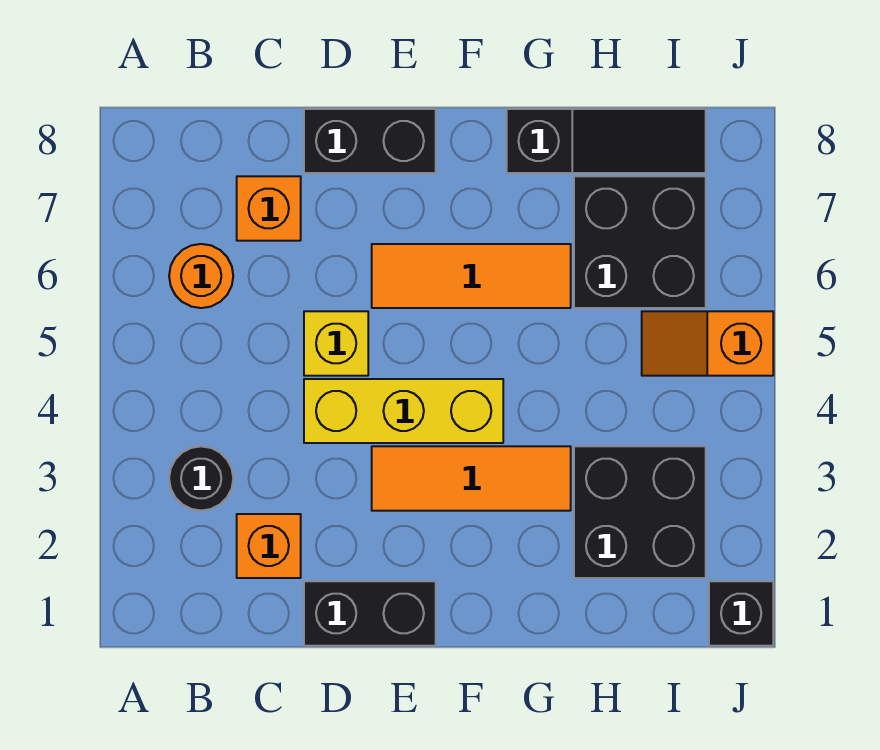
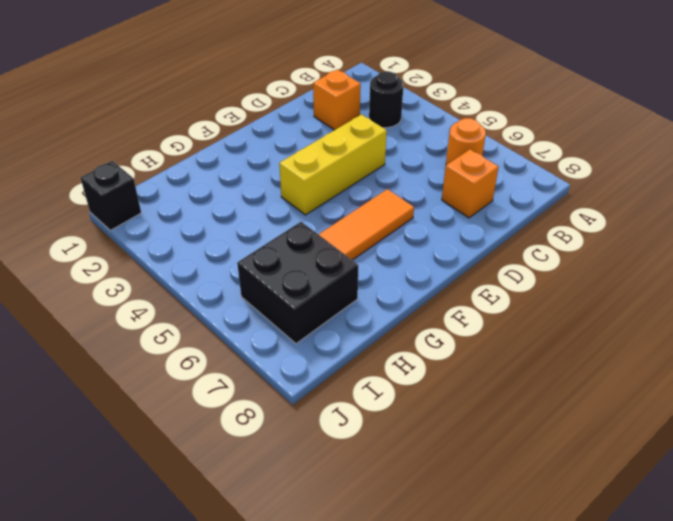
none -> black 1x2 brick [304,581,436,646]
none -> yellow 1x1 brick [304,311,368,376]
none -> black 1x2 brick [304,109,436,173]

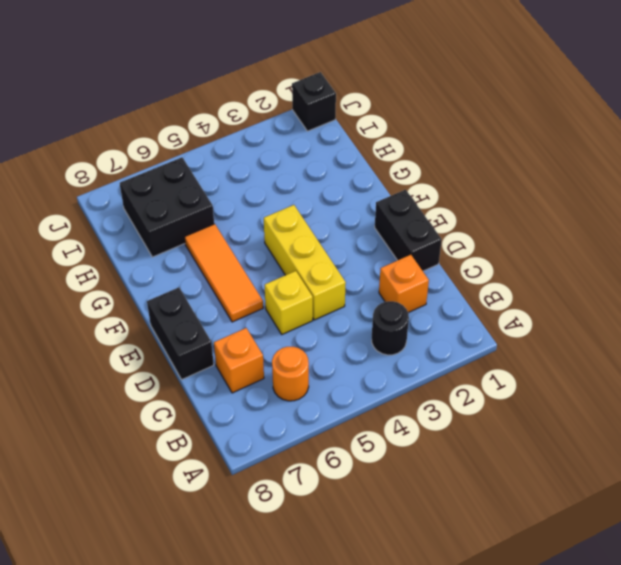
none -> orange 1x3 tile [372,446,571,511]
none -> black 1x3 slope [507,109,706,173]
none -> black 2x2 brick [574,446,706,578]

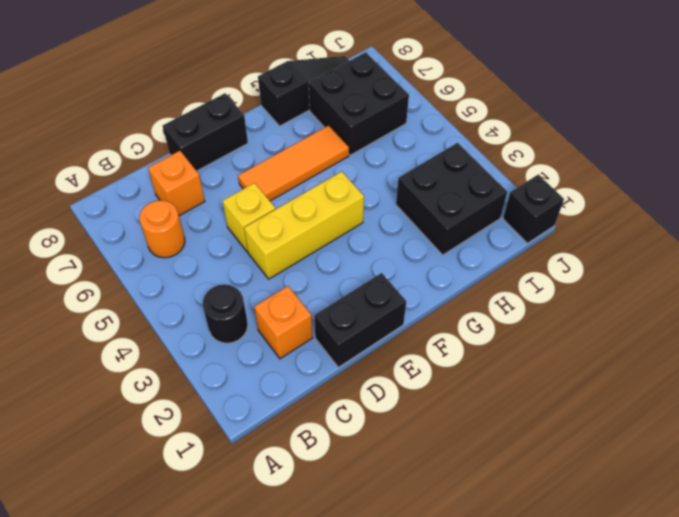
none -> orange 1x3 tile [372,446,571,511]
none -> orange 1x2 slope [642,311,773,376]

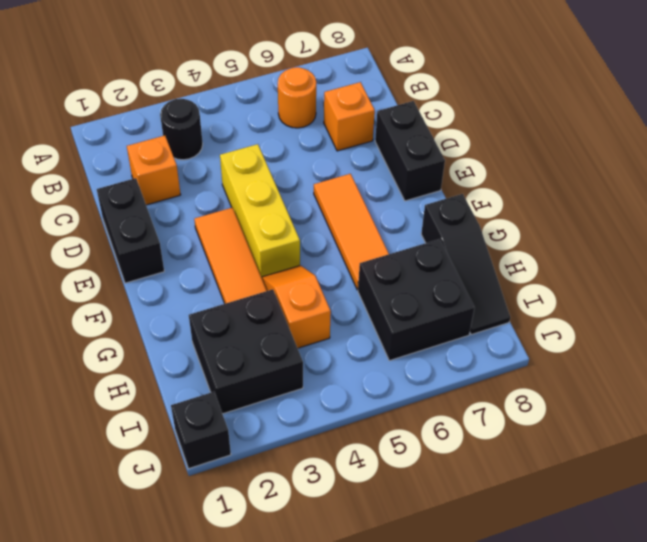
orange 1x2 slope [262,265,331,348] -> orange 1x2 slope moved to [642,311,773,376]
none -> yellow 1x1 brick [304,311,368,376]

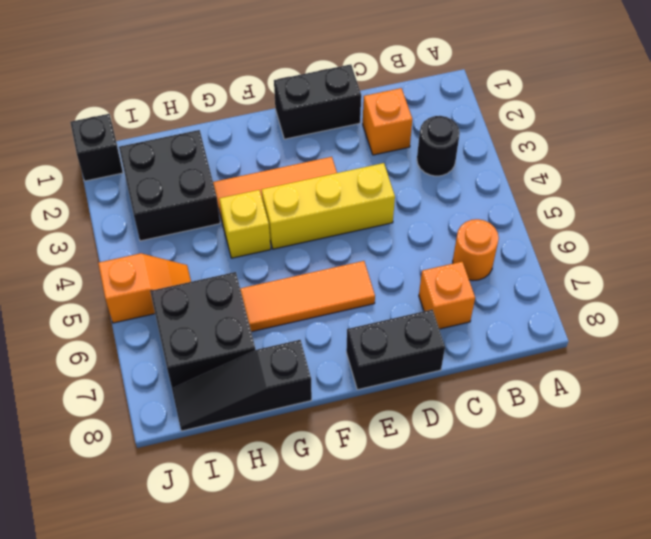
yellow 1x1 brick [219,190,271,258] -> yellow 1x1 brick moved to [304,311,368,376]

